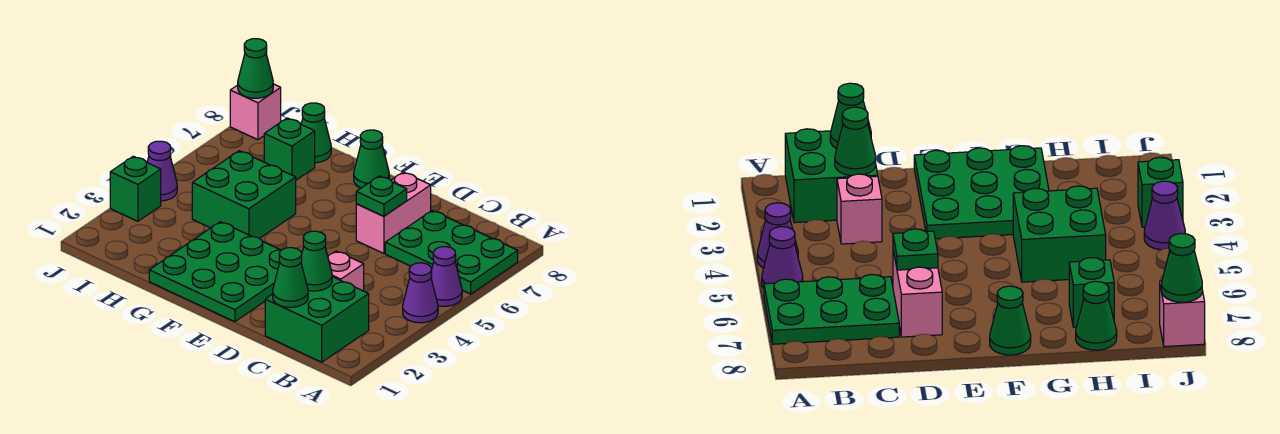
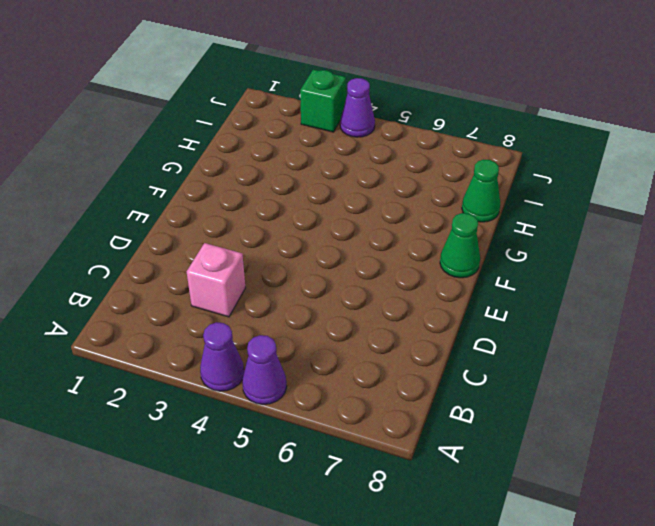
none -> green 2x3 plate [385,211,518,294]
none -> green 2x2 brick [265,277,369,362]
none -> pink 1x2 brick [356,172,431,254]

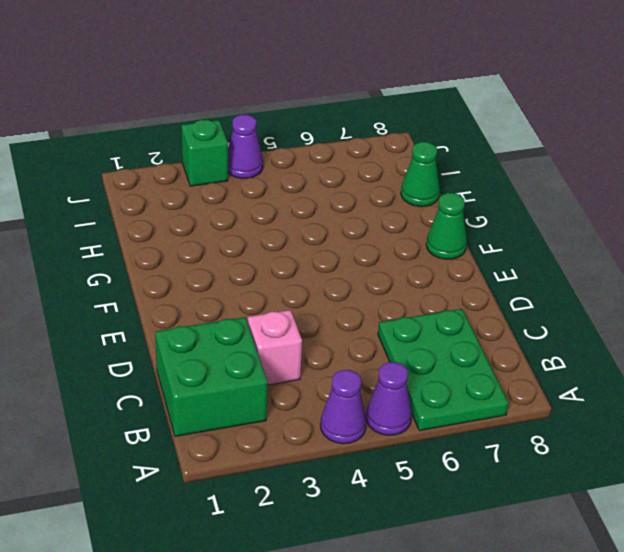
none -> pink 1x2 brick [356,172,431,254]
none -> green 3x3 plate [149,222,281,322]
none -> green 2x2 brick [192,151,296,238]

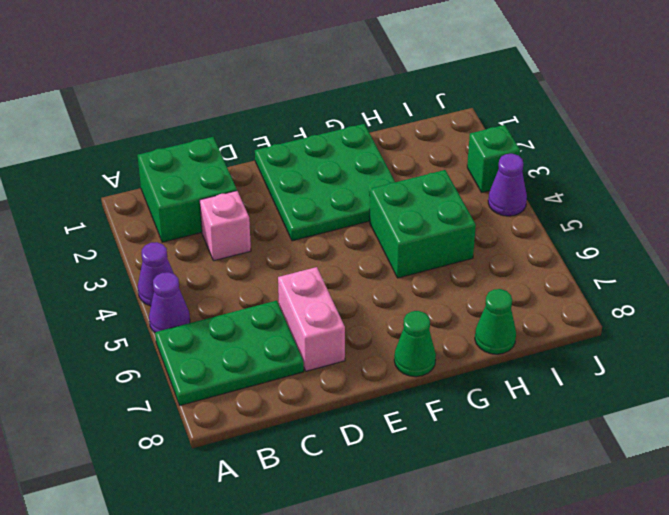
none -> green 1x1 brick [264,118,315,180]
none -> pink 1x1 brick [230,84,281,140]
none -> green 1x1 cone [273,248,308,307]

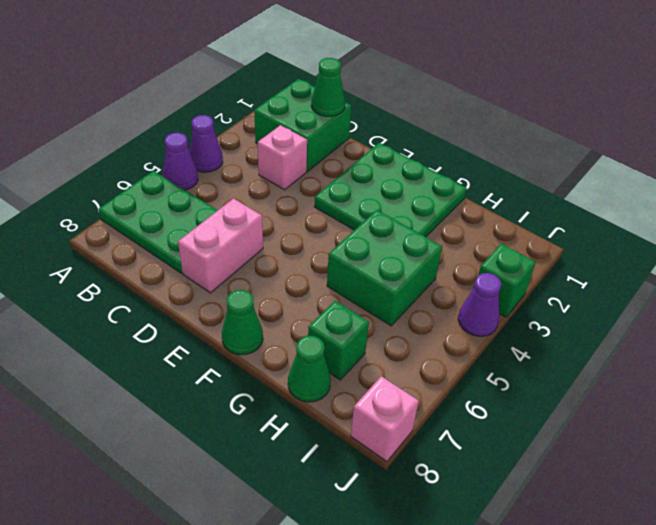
none -> green 1x1 cone [301,231,332,291]
none -> green 1x1 plate [356,176,407,216]
none -> green 1x1 cone [238,39,273,98]

